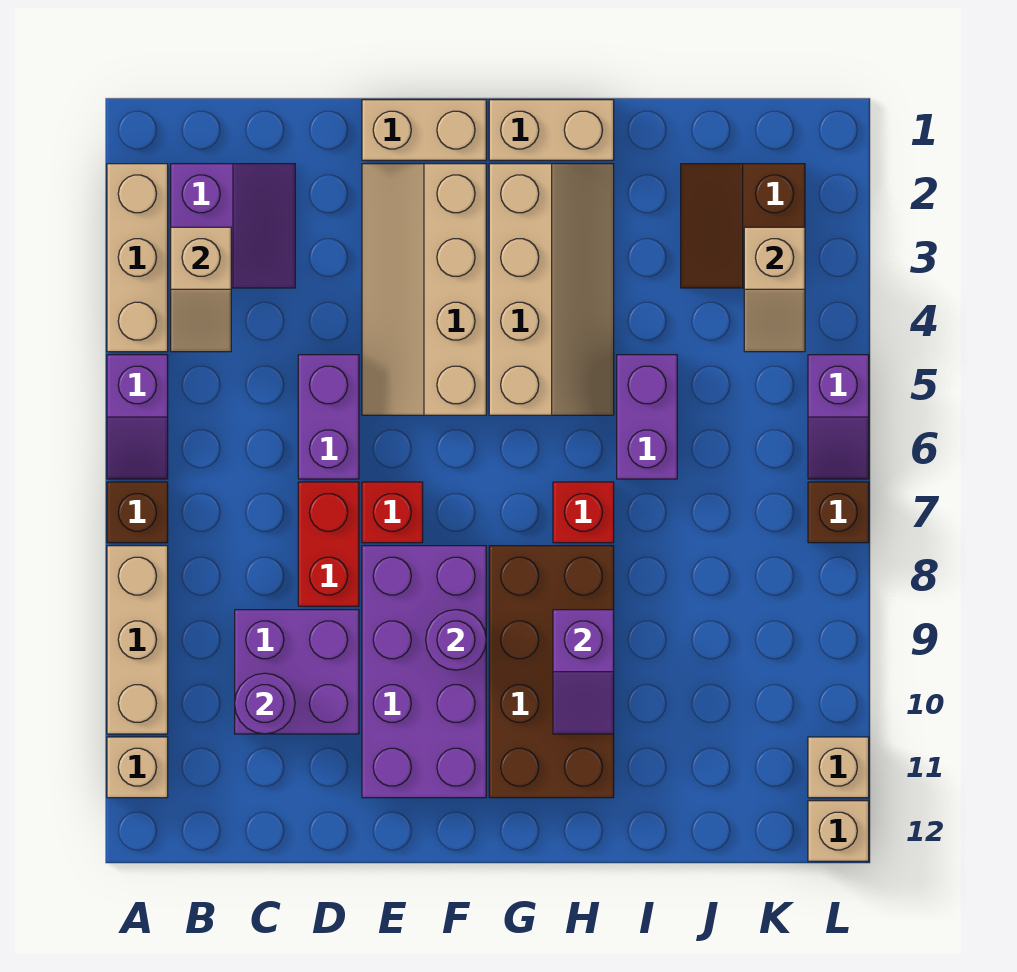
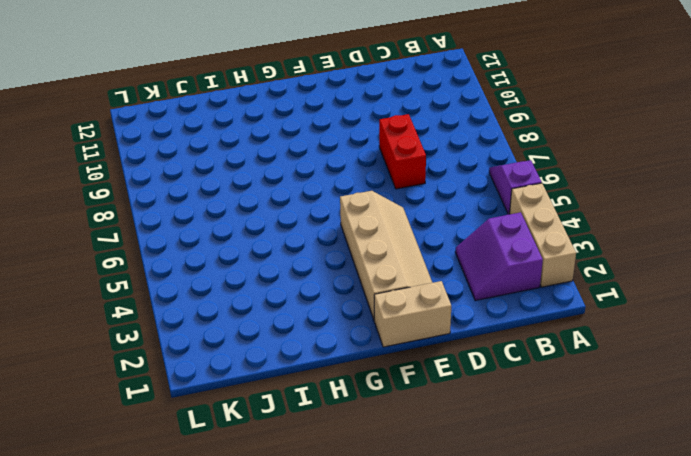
none -> brown 1x1 brick [107,482,168,543]
none -> tan 1x3 brick [107,546,168,734]
none -> tan 1x1 brick [107,737,168,798]

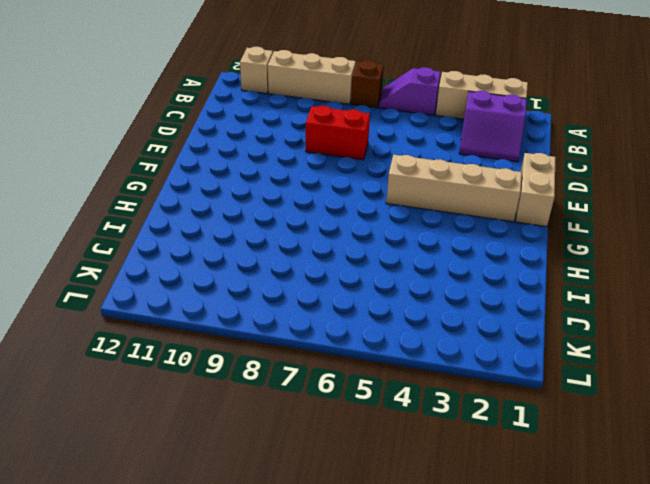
none -> purple 2x2 brick [235,610,359,734]
none -> purple 1x2 brick [298,355,359,479]
none -> red 1x1 brick [362,482,423,543]

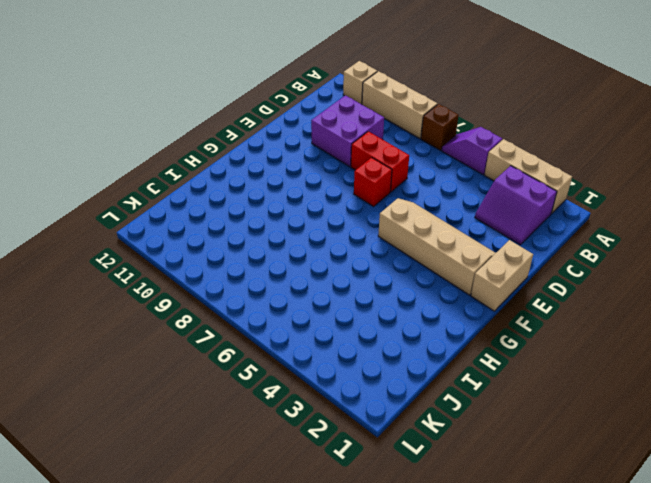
none -> purple 1x2 brick [298,355,359,479]
none -> purple 2x4 brick [362,546,486,798]
none -> tan 1x2 brick [489,100,614,160]

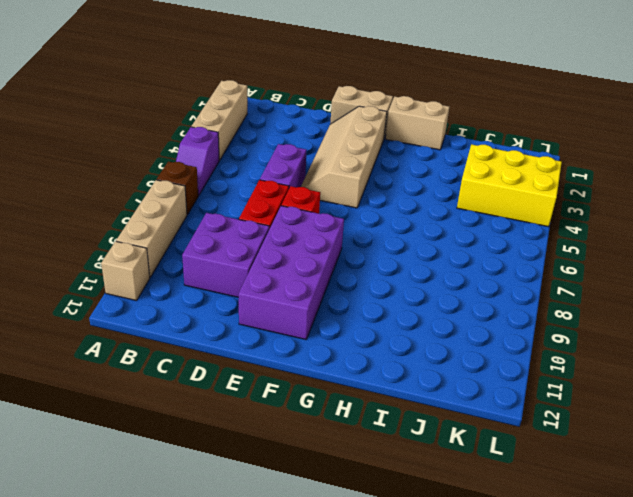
yellow 2x3 brick [457,144,562,227] -> brown 2x2 slope [681,164,805,288]
none -> purple 2x2 slope [171,164,295,288]
none -> tan 2x4 slope [489,164,614,415]
none -> brown 2x4 brick [489,546,614,798]

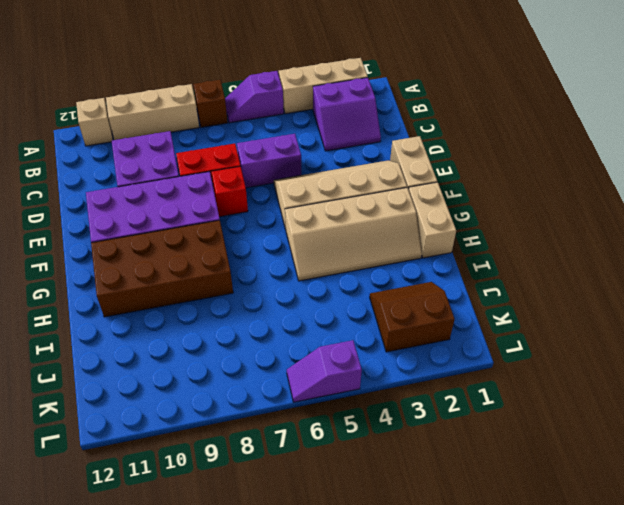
none -> red 1x1 brick [553,482,614,543]
none -> purple 1x2 brick [617,355,677,479]
none -> brown 1x1 brick [808,482,869,543]

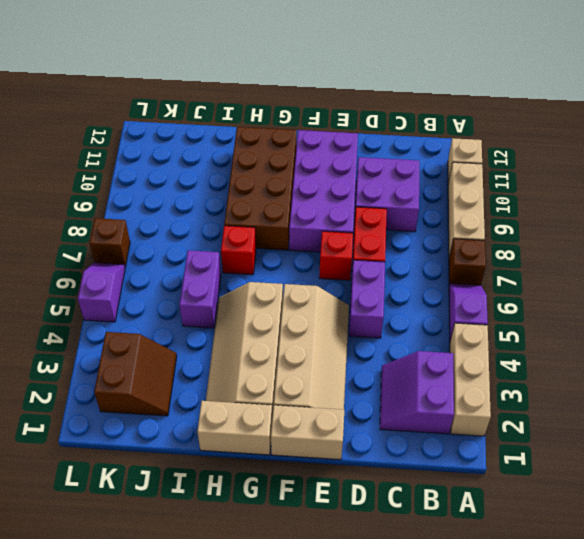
none -> tan 1x1 brick [808,737,869,798]
none -> tan 1x1 brick [808,801,869,861]
none -> tan 1x2 slope [171,227,231,352]

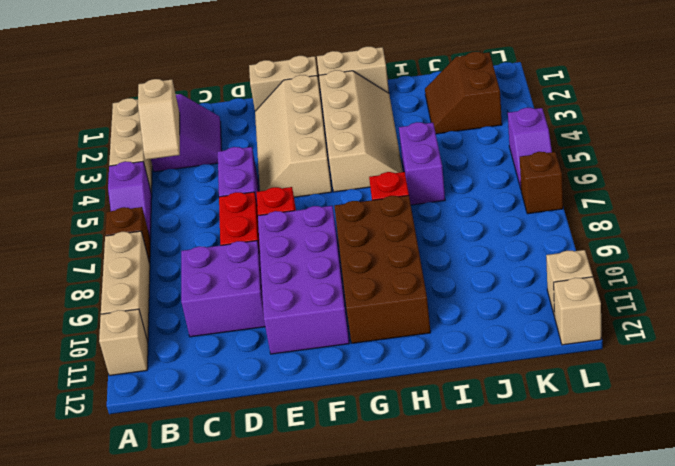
none -> purple 1x1 round brick [235,673,295,734]
none -> purple 1x1 round brick [426,610,486,670]
none -> purple 1x2 slope [553,610,614,734]

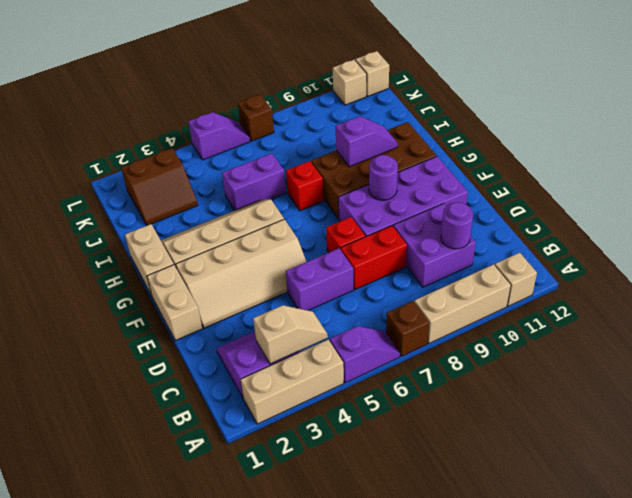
none -> tan 1x2 slope [744,227,805,352]

